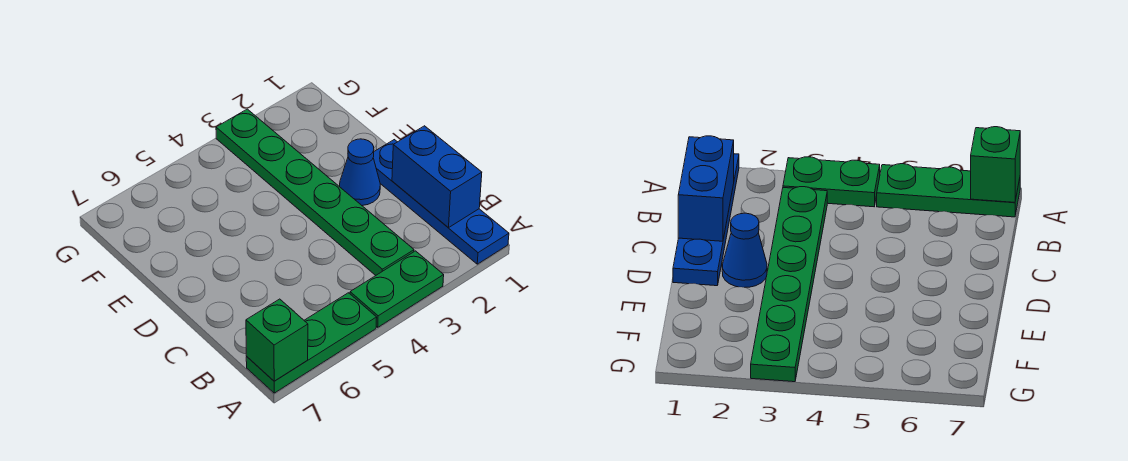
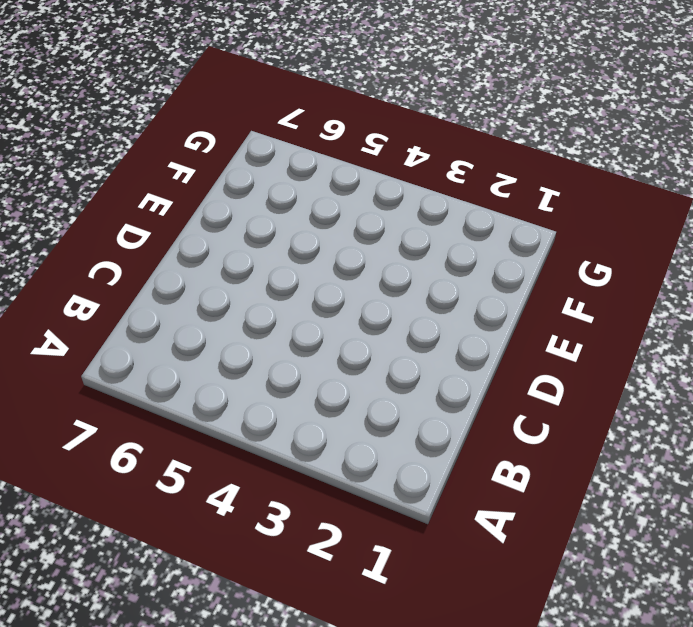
none -> blue 1x4 plate [373,140,509,264]
none -> green 1x2 plate [350,251,444,327]

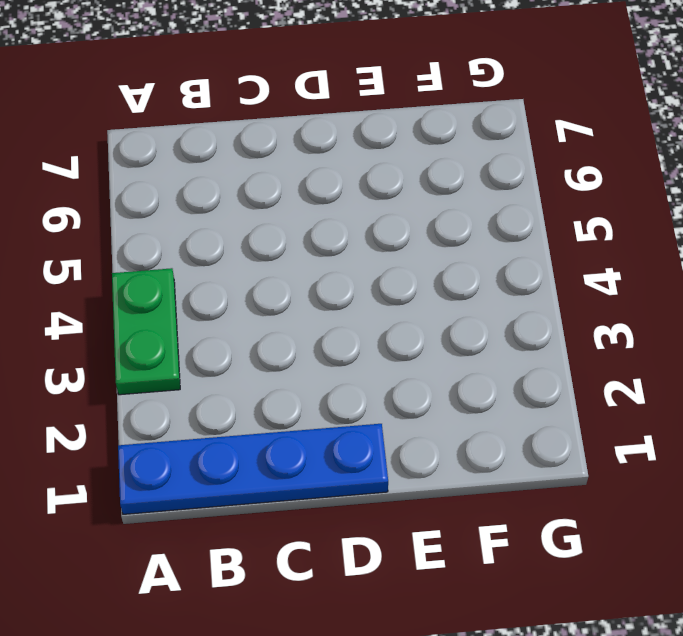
none -> green 1x3 plate [246,293,377,393]
none -> green 1x6 plate [216,109,414,275]

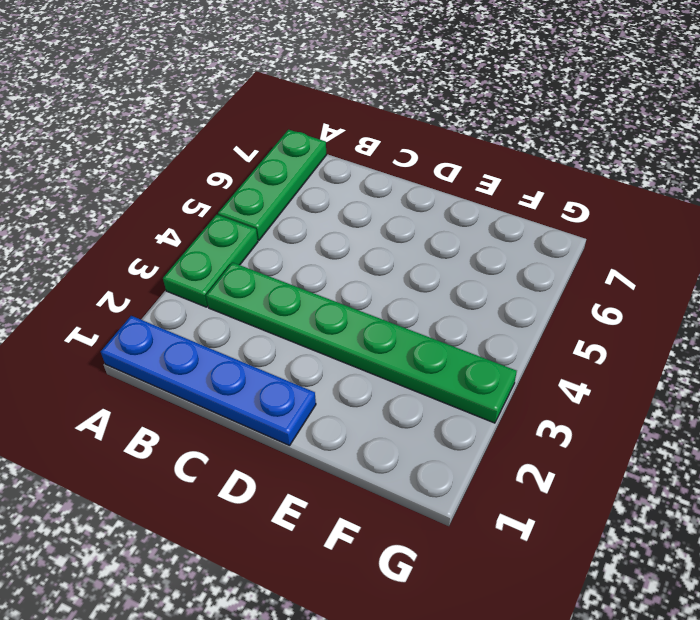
none -> blue 1x1 cone [339,139,380,205]
none -> green 1x1 brick [246,299,308,381]

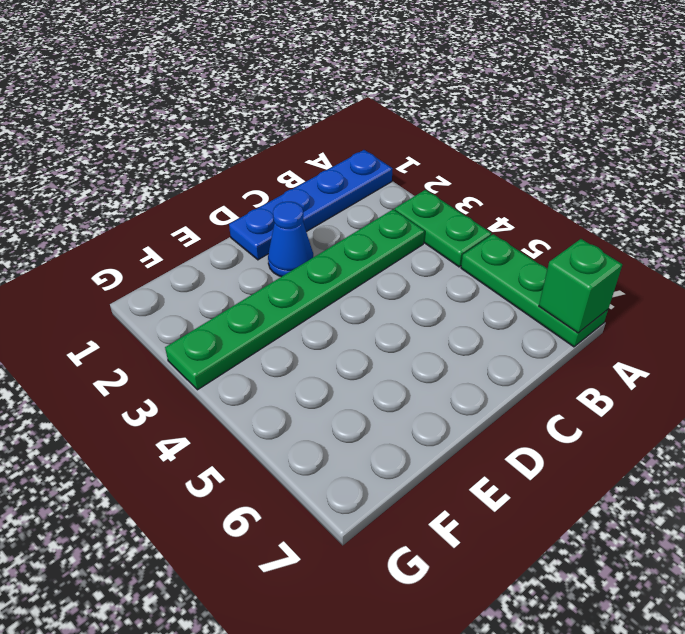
none -> blue 1x2 brick [392,126,482,228]

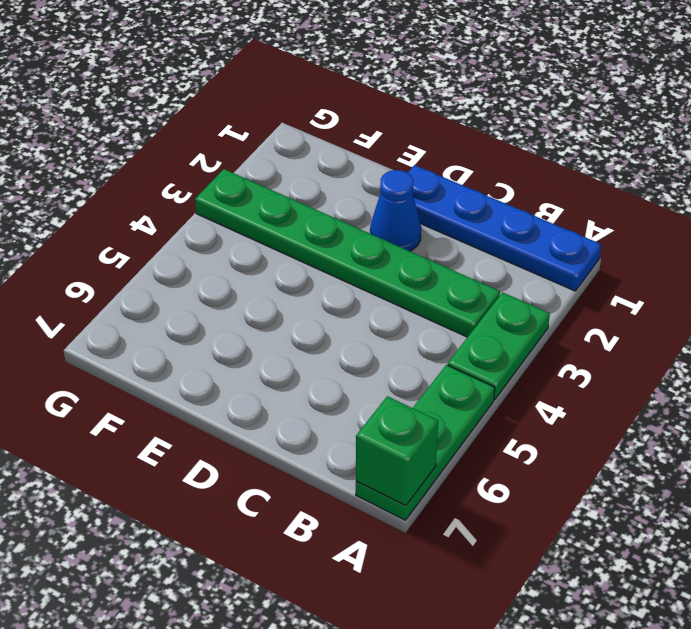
none -> blue 1x2 brick [392,126,482,228]

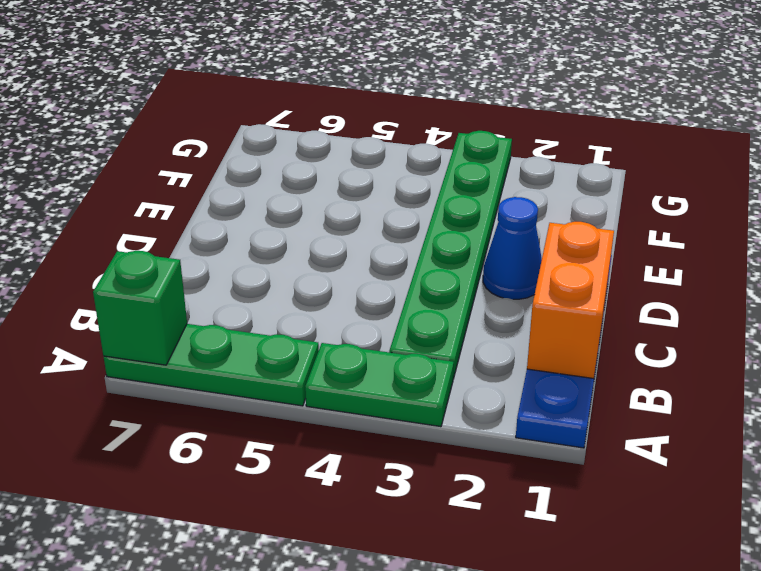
orange 1x2 brick [527,222,614,379] -> blue 1x2 brick [392,126,482,228]

